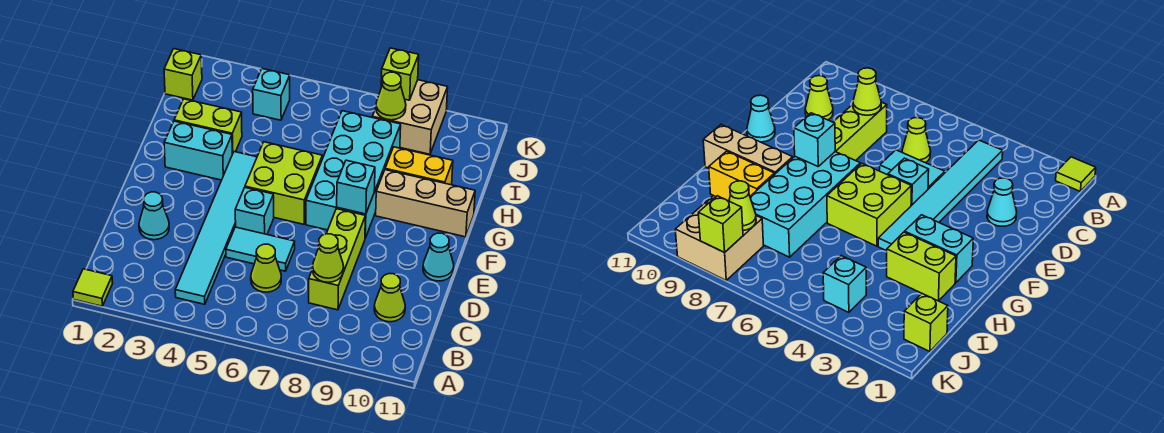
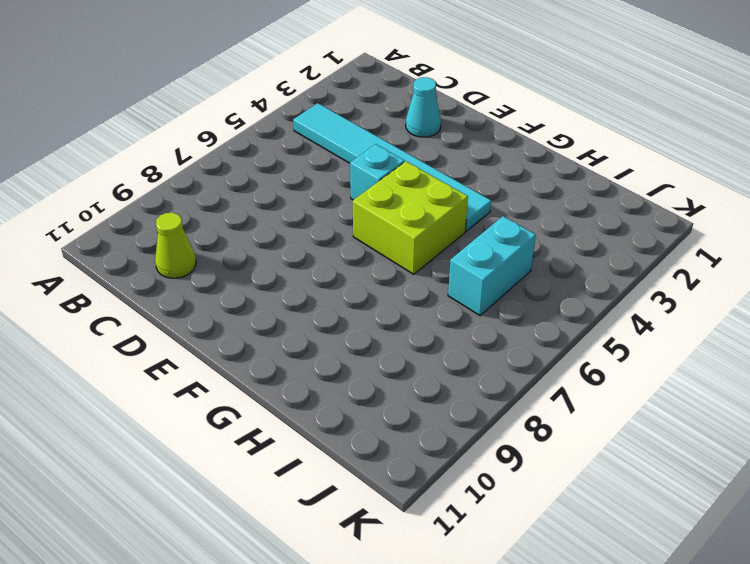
cyan 1x2 brick [448,216,536,316] -> cyan 1x2 brick moved to [164,121,232,180]
none -> lime 1x1 tile [73,269,113,306]
none -> lime 1x1 cone [251,244,281,292]
none -> lime 1x3 brick [309,209,365,310]

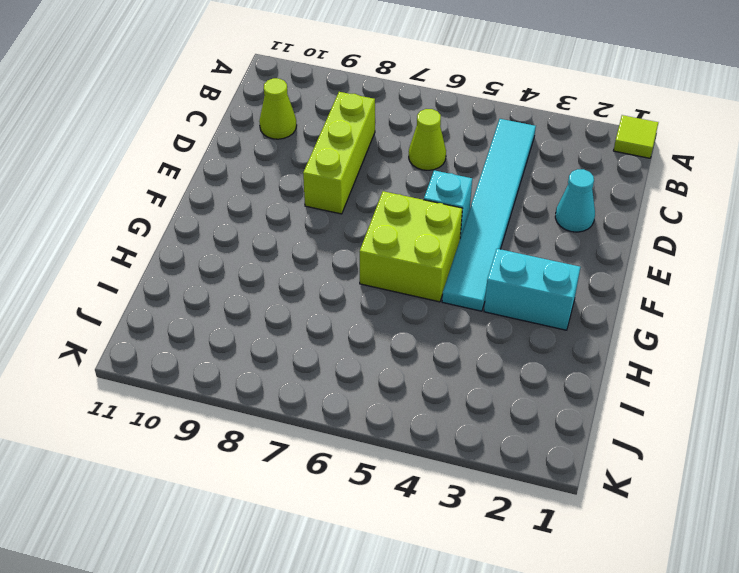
none -> cyan 1x2 tile [226,227,295,271]
none -> cyan 1x1 cone [423,233,454,281]
none -> cyan 2x4 brick [306,111,401,238]

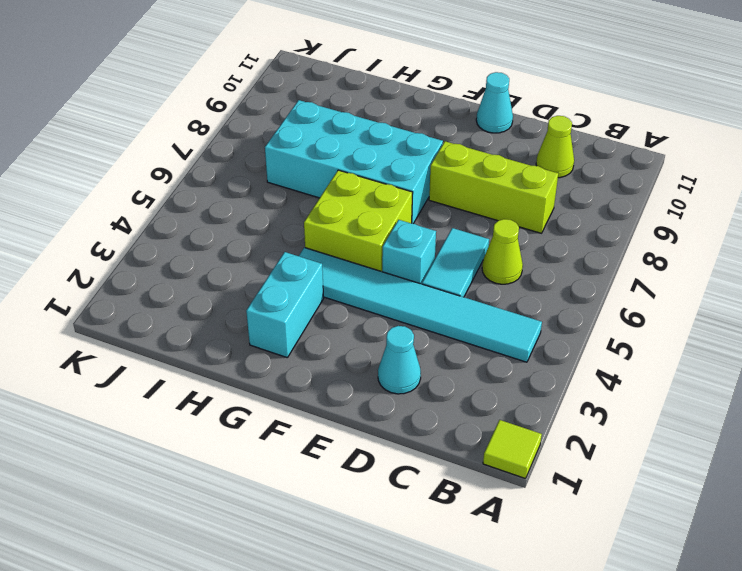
none -> tan 1x3 brick [376,170,475,237]
none -> lime 1x2 brick [174,99,242,154]
none -> yellow 1x2 brick [385,147,453,185]

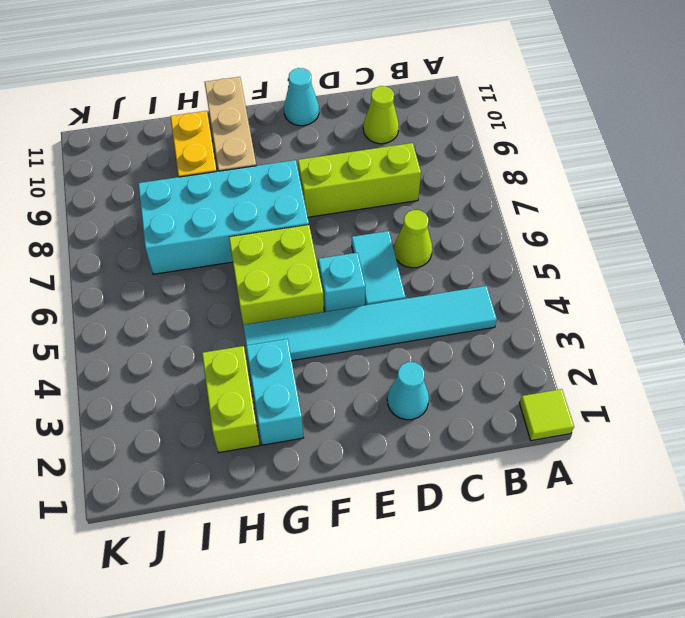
none -> lime 1x1 brick [164,49,202,100]
none -> cyan 1x1 brick [253,69,290,120]
none -> tan 2x2 brick [372,80,448,154]

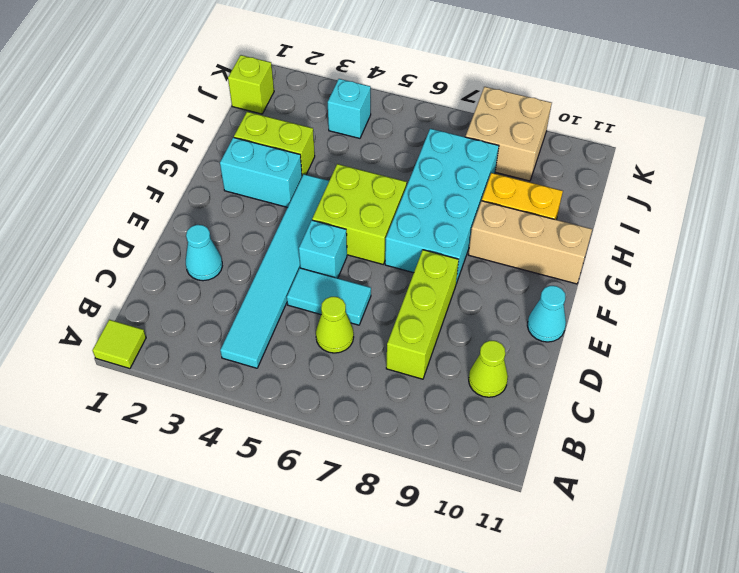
none -> lime 1x1 cone [313,234,344,282]
none -> cyan 1x1 brick [337,160,375,214]
none -> lime 1x1 cone [376,72,406,120]

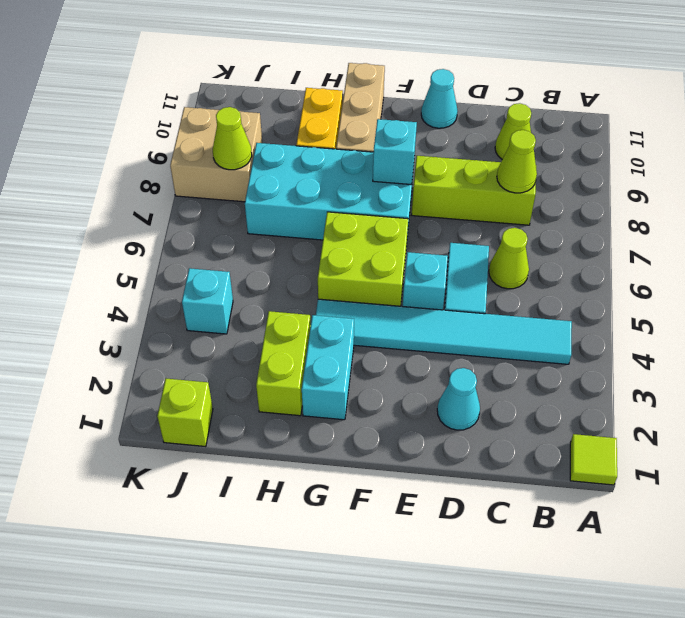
none -> lime 1x1 brick [381,48,419,100]

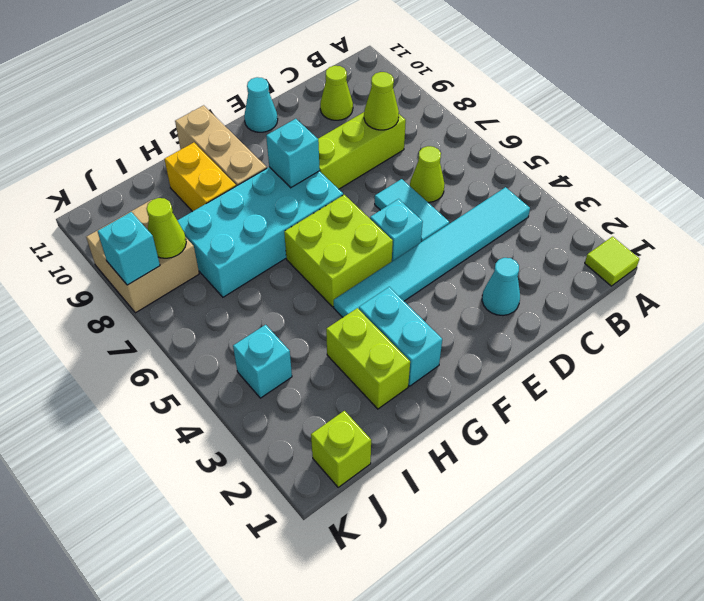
cyan 1x1 brick [98,212,160,285] -> lime 1x1 brick [381,48,419,100]

